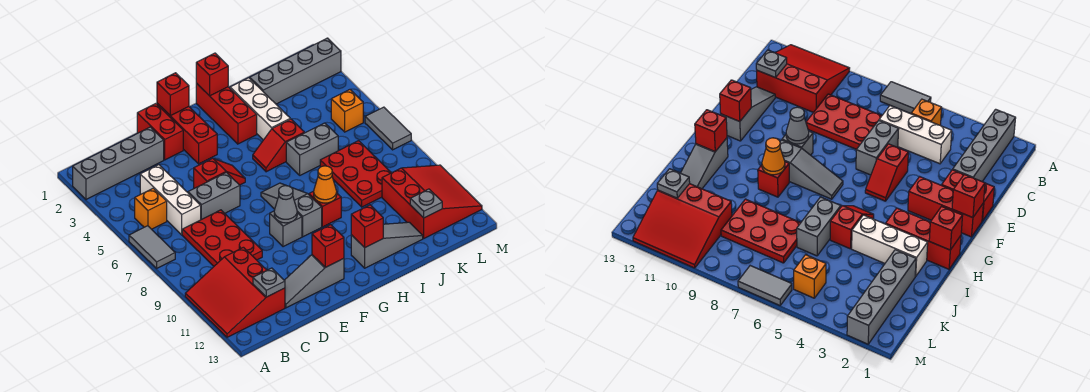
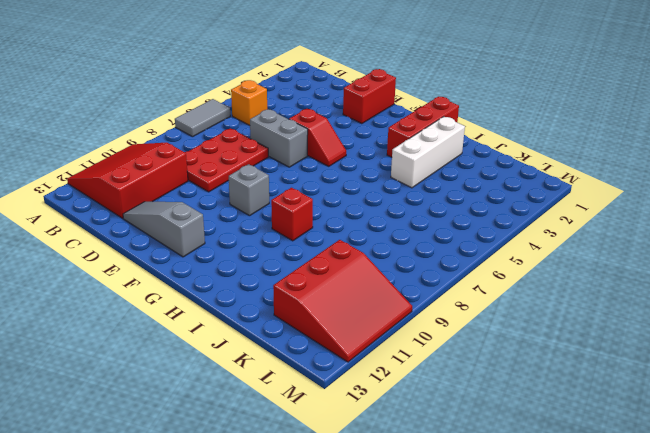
none -> grey 1x4 brick [73,127,164,200]
none -> white 1x3 brick [140,165,201,235]
none -> red 1x3 brick [157,103,217,164]
none -> grey 1x3 slope [261,183,322,237]

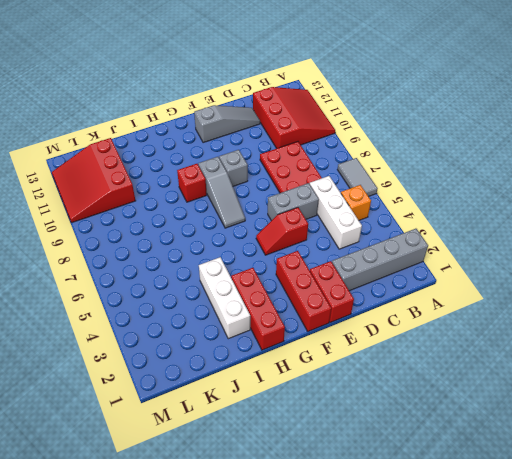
none -> red 1x2 slope [253,119,304,172]
none -> grey 1x3 slope [351,222,423,268]
none -> grey 1x2 brick [286,123,338,175]
none -> grey 1x4 brick [250,38,341,104]

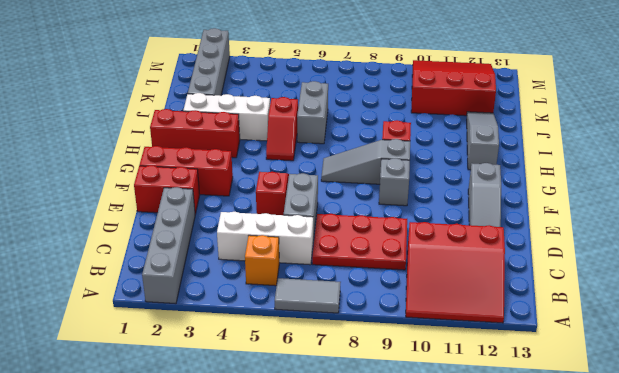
none -> red 2x3 plate [320,141,391,207]
none -> orange 1x1 brick [331,90,363,132]
none -> grey 1x2 tile [365,107,411,150]
none -> grey 1x1 plate [253,268,285,297]

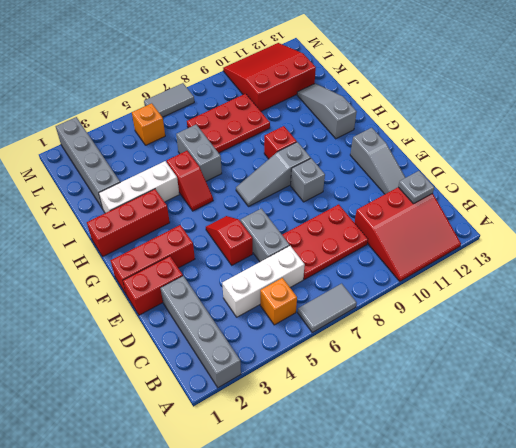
none -> red 1x1 brick [157,73,189,116]
none -> grey 1x1 cone [274,186,297,223]
none -> red 1x1 brick [312,225,344,267]
none -> red 1x1 brick [196,53,228,96]

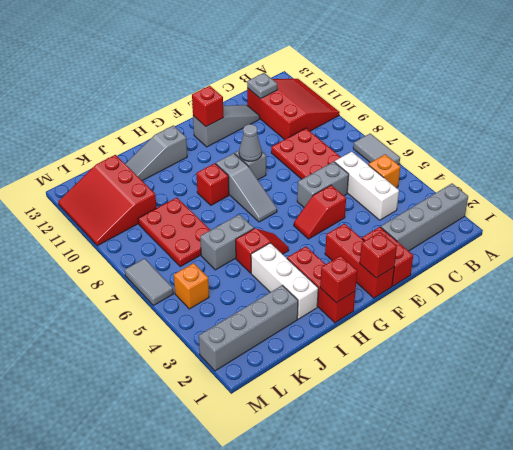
none -> orange 1x1 cone [314,166,337,203]
none -> red 1x1 brick [351,205,383,248]
none -> grey 1x1 plate [410,189,442,218]

